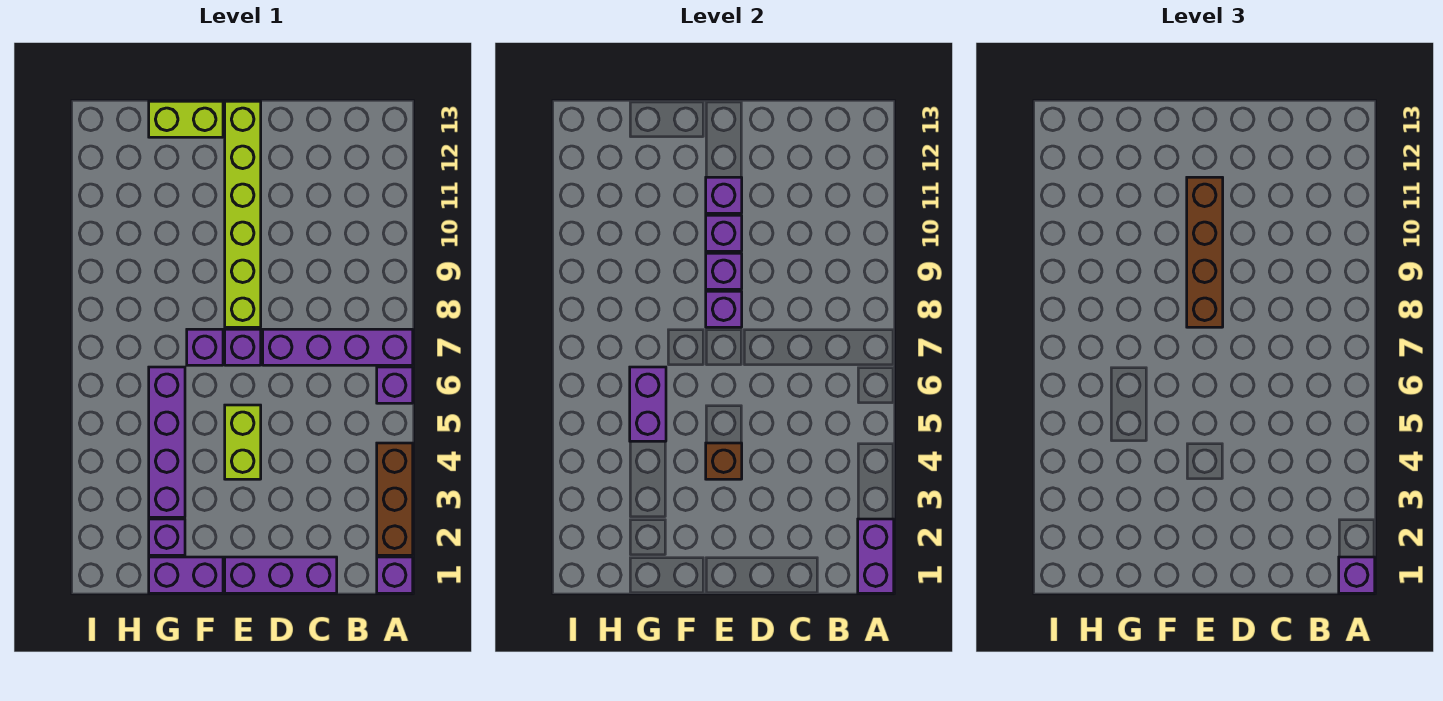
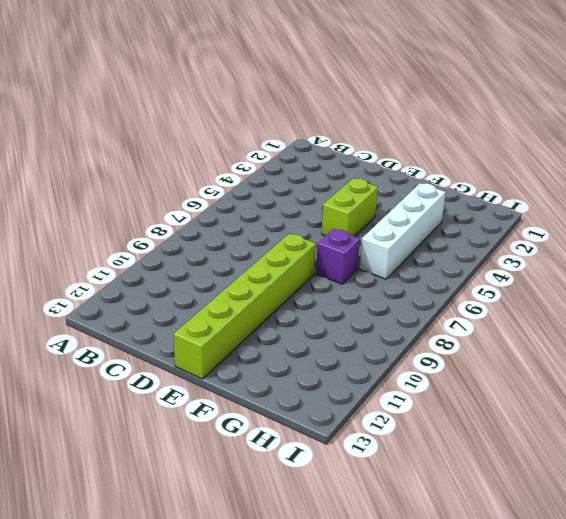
white 1x4 brick [360,183,446,279] -> purple 1x4 brick [149,367,185,517]
none -> purple 1x1 brick [377,557,413,593]
none -> brown 1x3 brick [377,443,413,555]
none -> purple 1x1 brick [377,367,413,403]

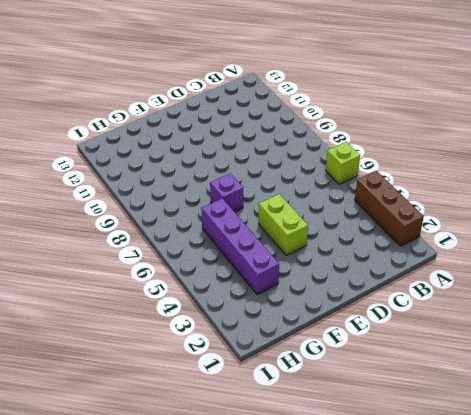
lime 1x1 brick [326,142,360,184] -> purple 1x1 brick [377,367,413,403]
none -> purple 1x1 brick [377,557,413,593]
none -> purple 1x4 brick [263,329,413,365]
none -> purple 1x3 brick [225,557,337,593]

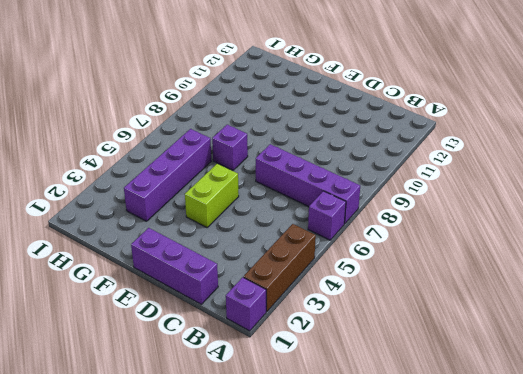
none -> purple 1x1 brick [225,329,261,365]
none -> lime 1x6 brick [225,101,261,327]
none -> purple 1x2 brick [149,557,223,593]

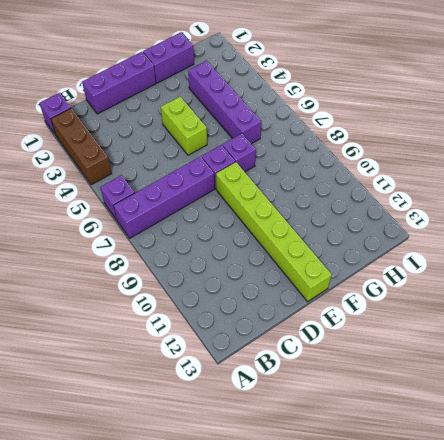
none -> lime 1x2 brick [149,101,223,137]
none -> purple 1x1 brick [149,519,185,555]
none -> purple 1x2 brick [858,519,894,593]

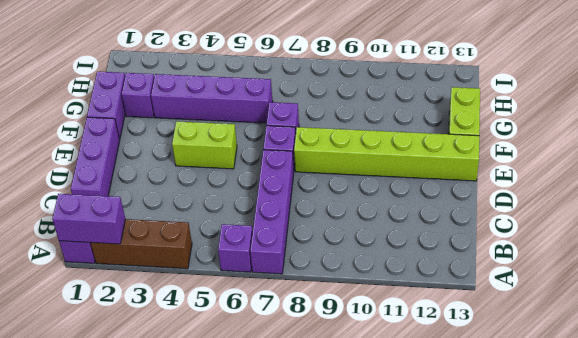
none -> brown 1x1 brick [706,443,742,479]
none -> purple 1x1 brick [706,291,742,327]
none -> purple 1x1 brick [706,253,742,289]

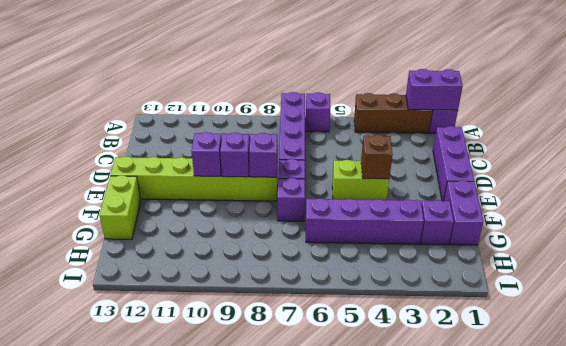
none -> purple 1x1 brick [706,177,742,213]
none -> purple 1x2 brick [630,367,666,441]
none -> purple 1x1 brick [1339,557,1375,593]

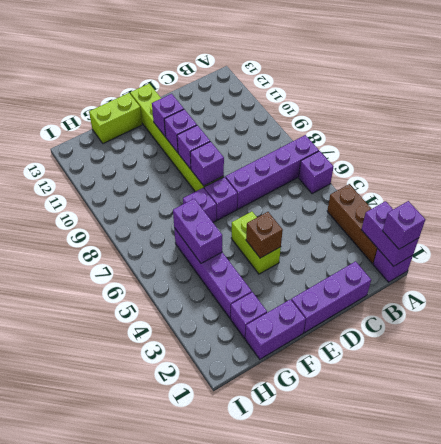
none -> brown 1x4 brick [1187,177,1223,327]

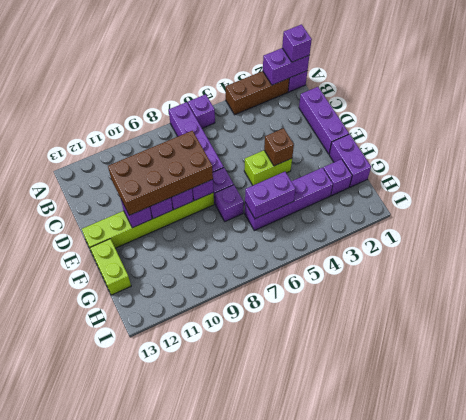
brown 2x4 brick [108,131,213,215] -> brown 1x4 brick [1187,177,1223,327]

